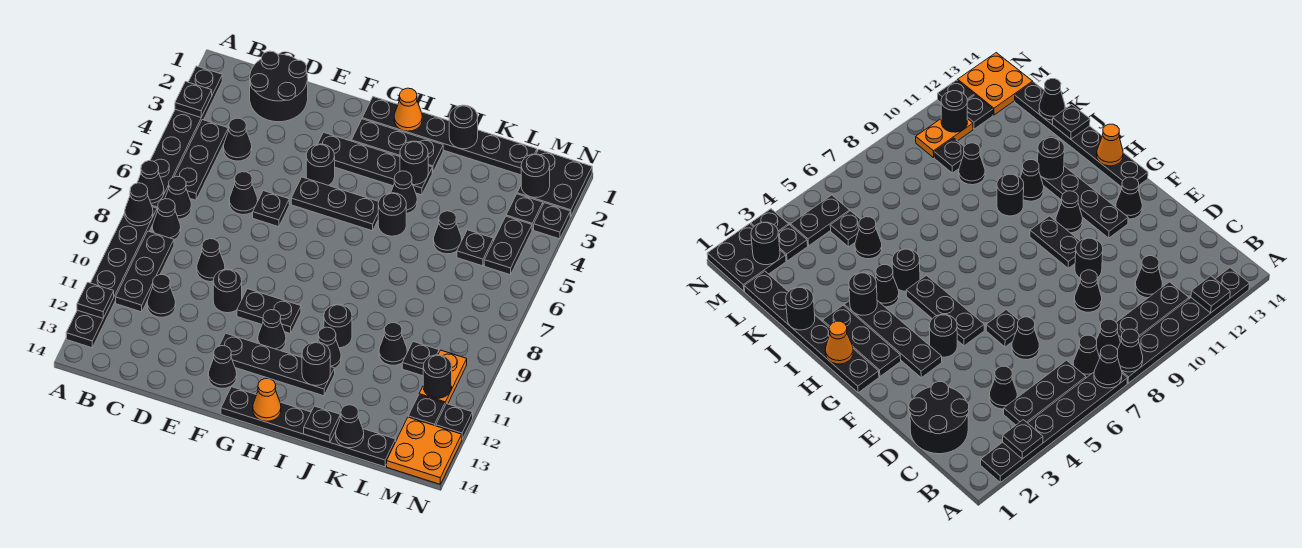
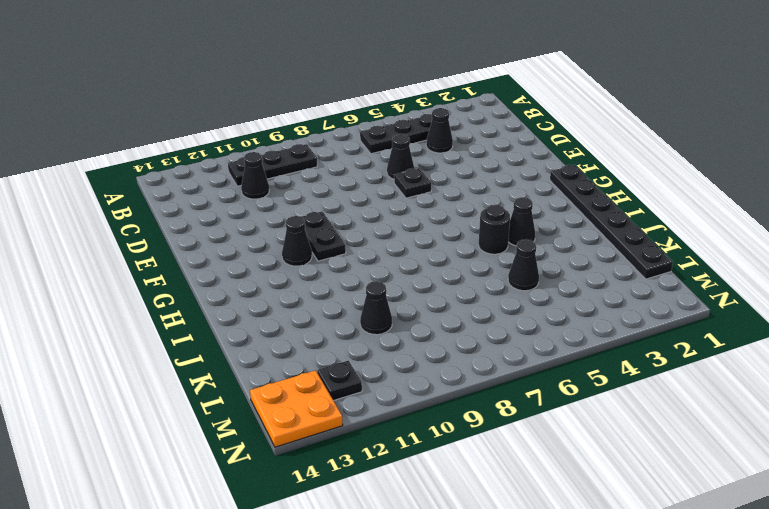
none -> black 1x6 plate [150,66,222,211]
none -> black 1x6 plate [66,207,157,348]
none -> black 1x1 cone [165,176,191,219]
none -> black 1x1 cone [152,199,181,240]

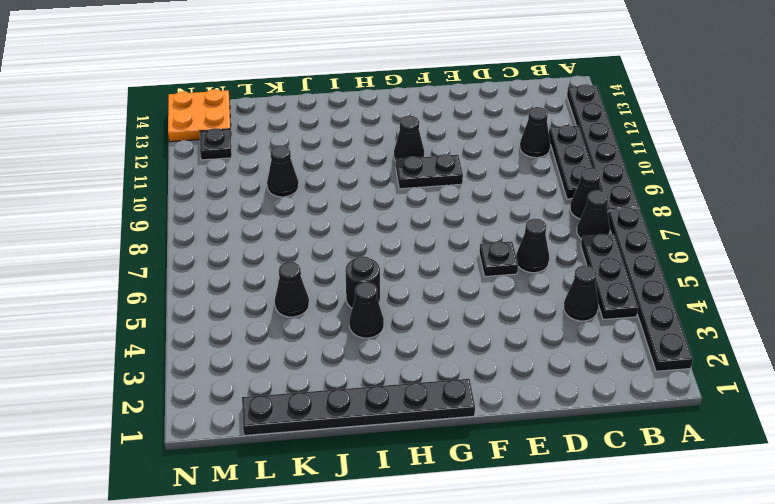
none -> black 2x2 round brick [250,51,308,122]
none -> black 1x1 cone [197,239,225,282]
none -> black 1x1 round brick [213,269,242,313]
none -> black 1x4 plate [318,132,432,195]

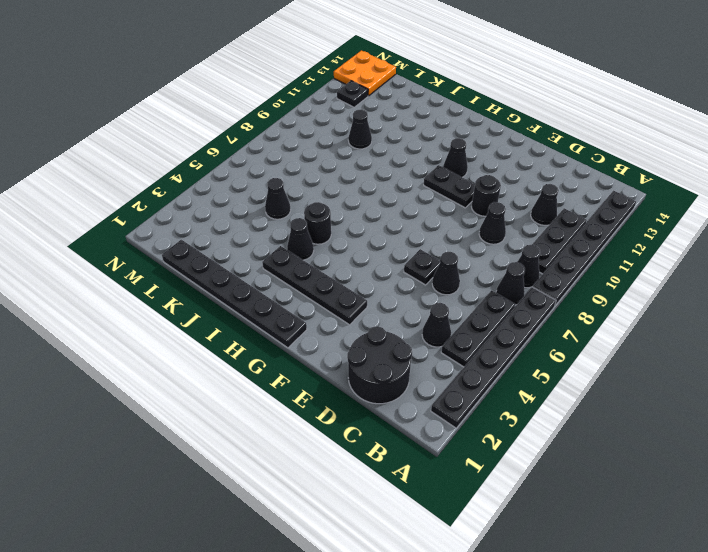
none -> black 1x1 round brick [306,144,335,185]
none -> black 1x3 plate [291,177,379,231]
none -> black 1x4 plate [219,333,335,396]
none -> black 1x1 cone [208,346,237,388]

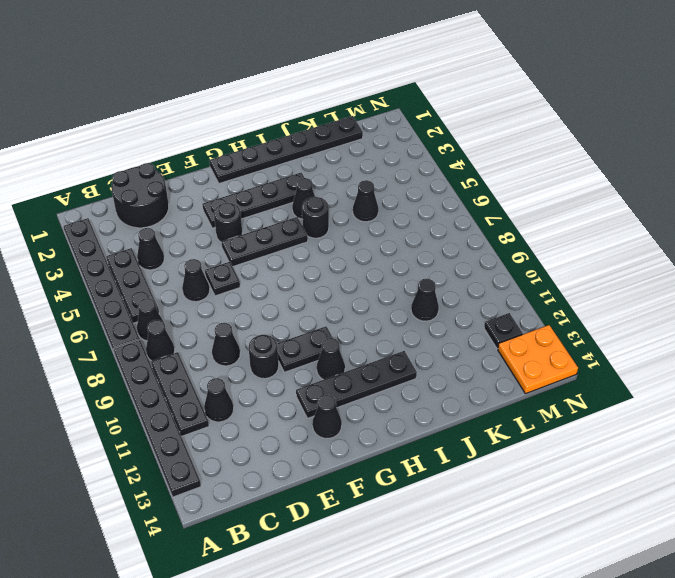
none -> black 1x3 plate [351,119,443,173]
none -> black 1x6 plate [221,387,396,467]
none -> black 1x1 round brick [324,304,352,348]
none -> black 1x1 cone [318,327,341,368]

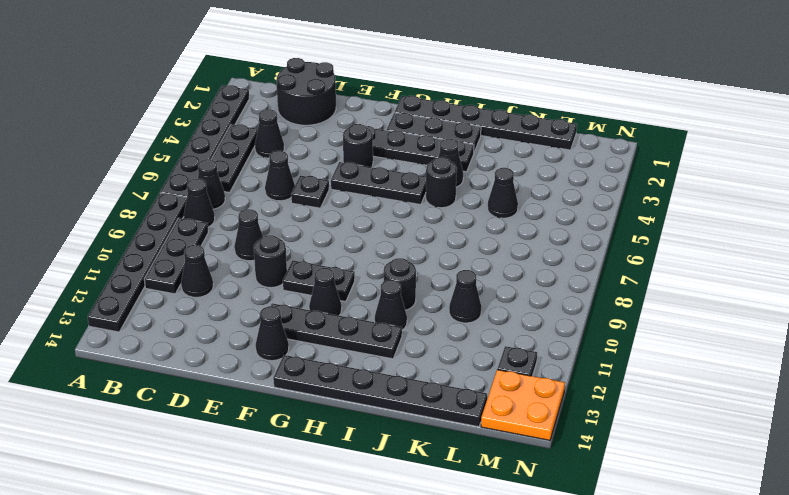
none -> black 1x1 plate [457,230,493,266]
none -> black 1x1 plate [402,342,439,376]
none -> black 2x2 plate [517,149,592,217]
none -> black 1x1 plate [506,194,543,230]

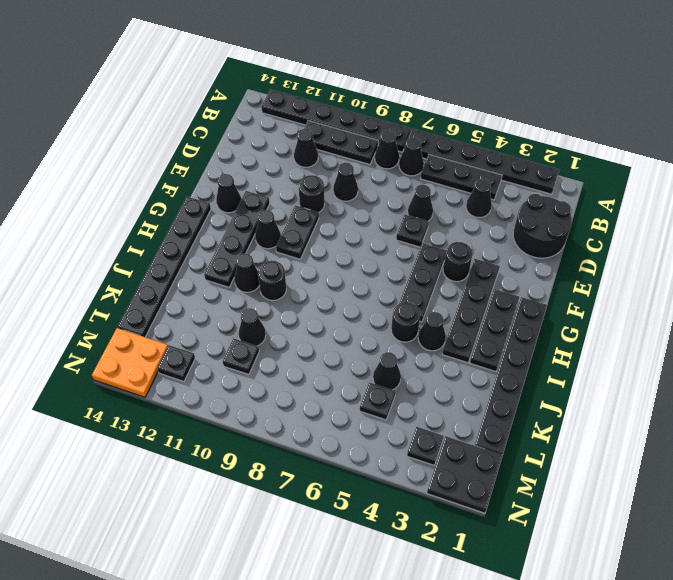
none -> black 1x2 plate [484,216,532,275]
none -> orange 1x2 plate [419,350,467,405]
none -> black 1x1 plate [534,203,570,239]
none -> black 1x1 plate [436,404,473,439]

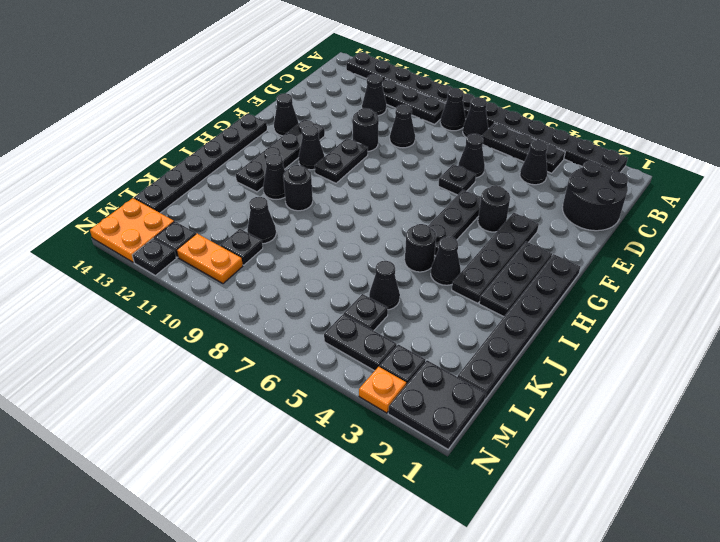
orange 1x1 plate [359,367,406,413] -> black 1x1 plate [534,203,570,239]
none -> black 1x1 plate [175,81,212,117]
none -> black 1x1 cone [137,161,164,203]
none -> black 1x1 cone [125,183,153,226]
none -> black 1x1 plate [77,282,114,318]

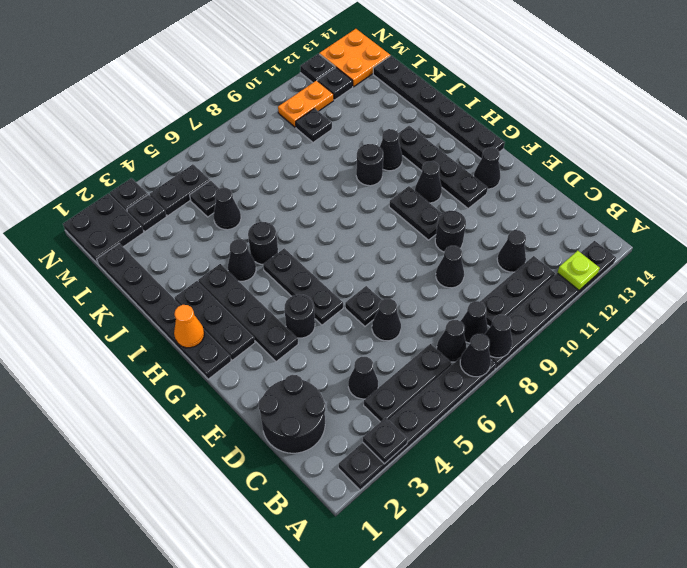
lime 1x1 plate [557,251,600,290] -> black 1x1 plate [77,282,114,318]
none -> black 1x1 cone [379,323,407,365]
none -> orange 1x1 cone [253,378,281,421]
none -> black 1x1 round brick [400,141,428,185]
none -> black 1x1 round brick [302,342,331,386]

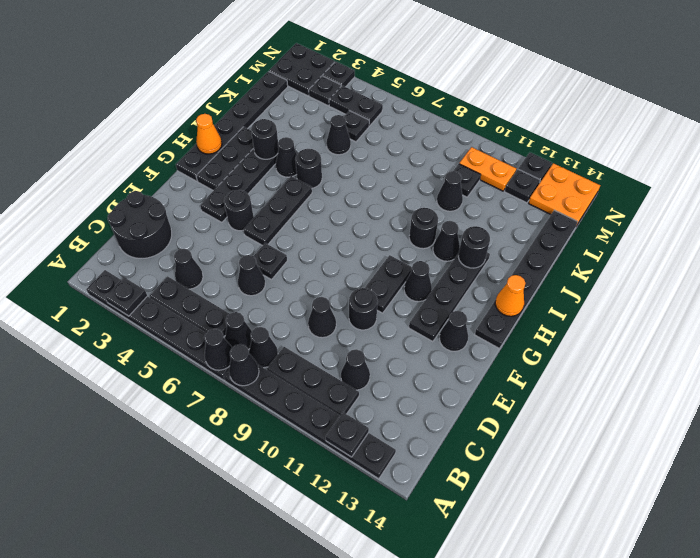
none -> black 1x1 round brick [449,105,478,149]
none -> black 1x1 plate [304,406,340,442]
none -> black 1x1 cone [336,405,364,448]
none -> black 1x1 round brick [521,154,550,198]

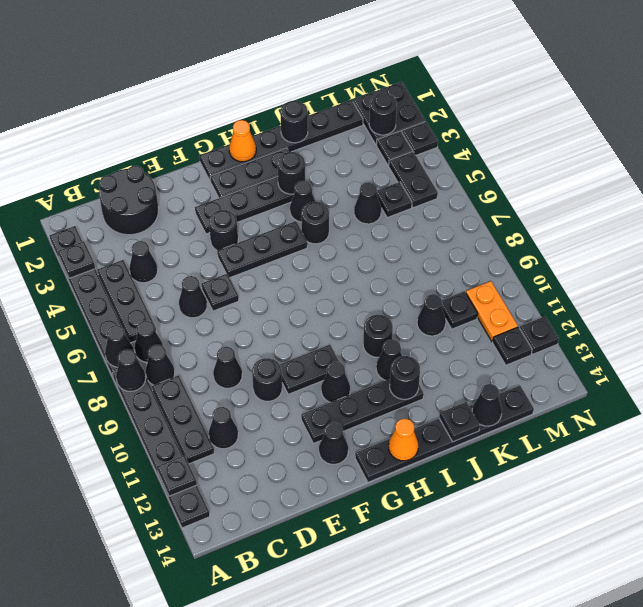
none -> orange 2x2 plate [387,417,462,484]
none -> black 1x1 round brick [423,355,452,398]

